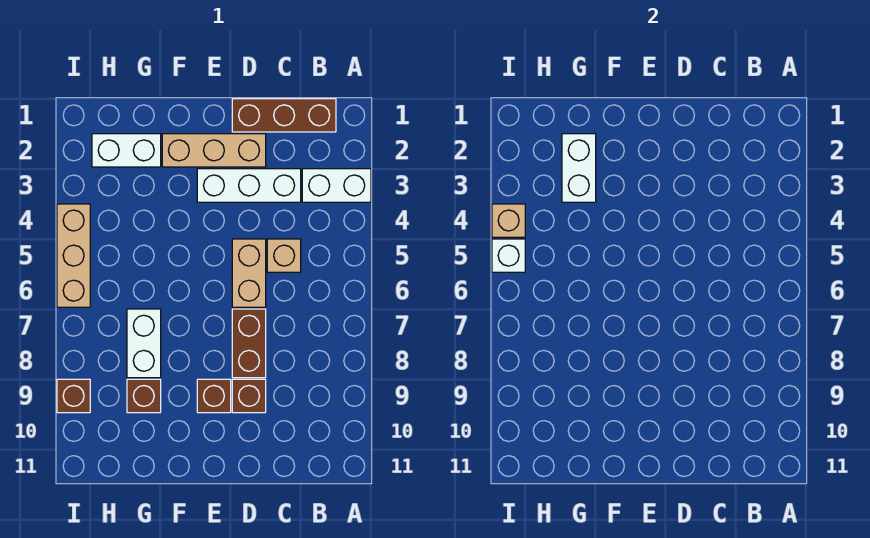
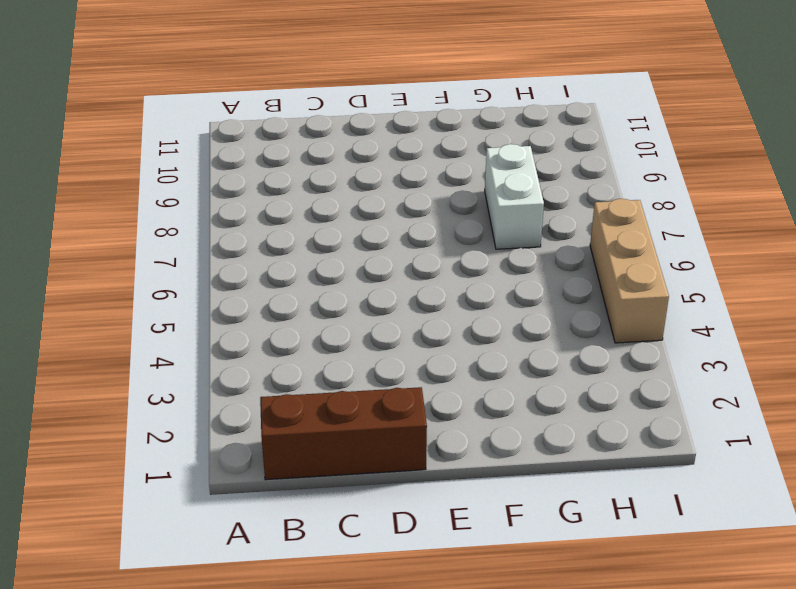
none -> white 1x2 brick [302,169,371,202]
none -> white 1x3 brick [197,169,301,202]
none -> tan 1x1 brick [267,239,301,272]

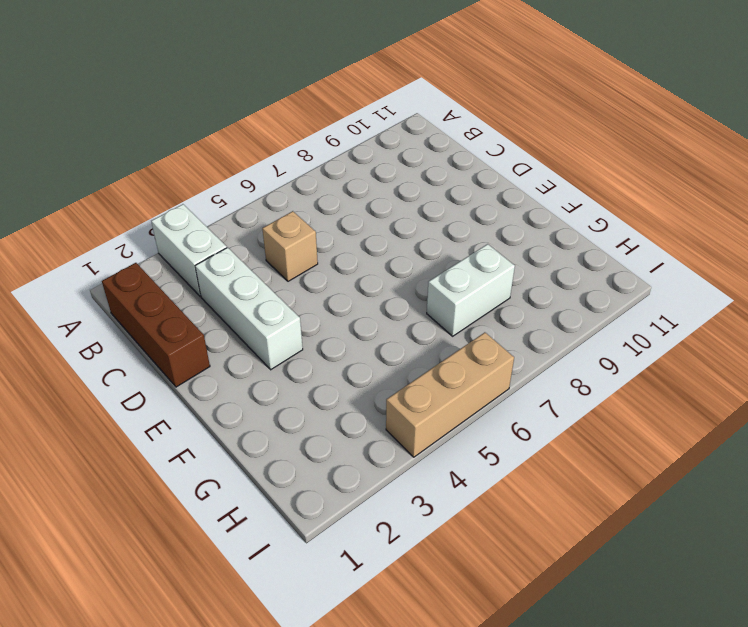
none -> tan 1x3 brick [162,134,266,167]
none -> tan 1x2 brick [232,239,266,307]
none -> brown 1x2 brick [232,309,266,378]

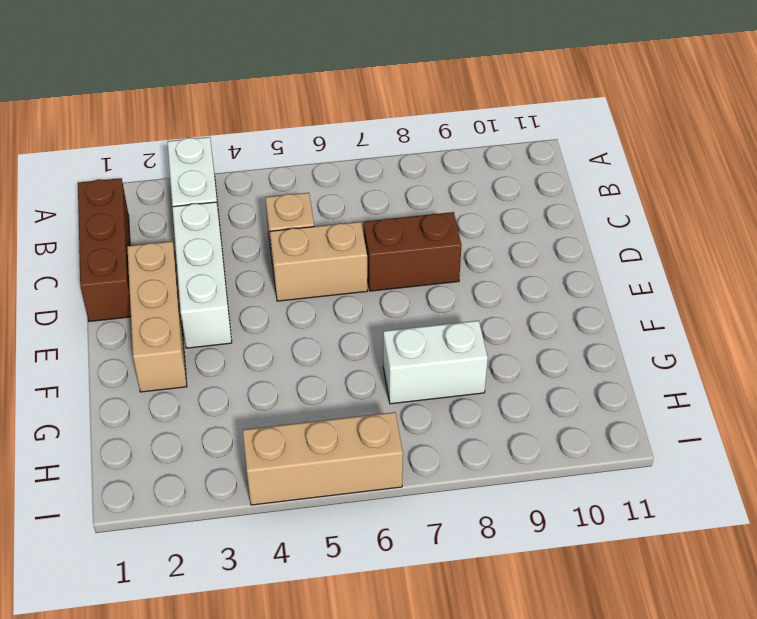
none -> brown 1x1 brick [232,379,266,413]
none -> brown 1x1 brick [197,379,231,413]
none -> white 1x2 brick [92,134,161,167]

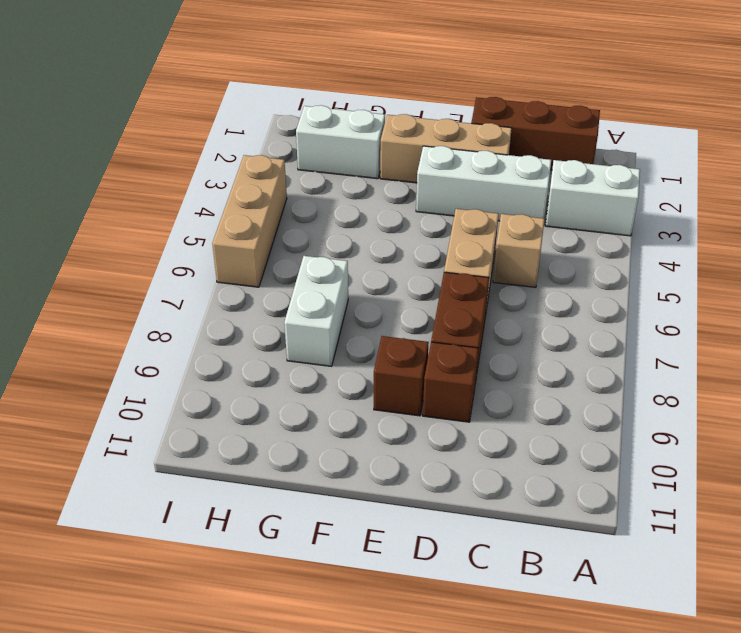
none -> brown 1x1 brick [127,379,161,413]
none -> brown 1x1 brick [57,379,90,413]
none -> white 1x2 brick [562,134,596,202]

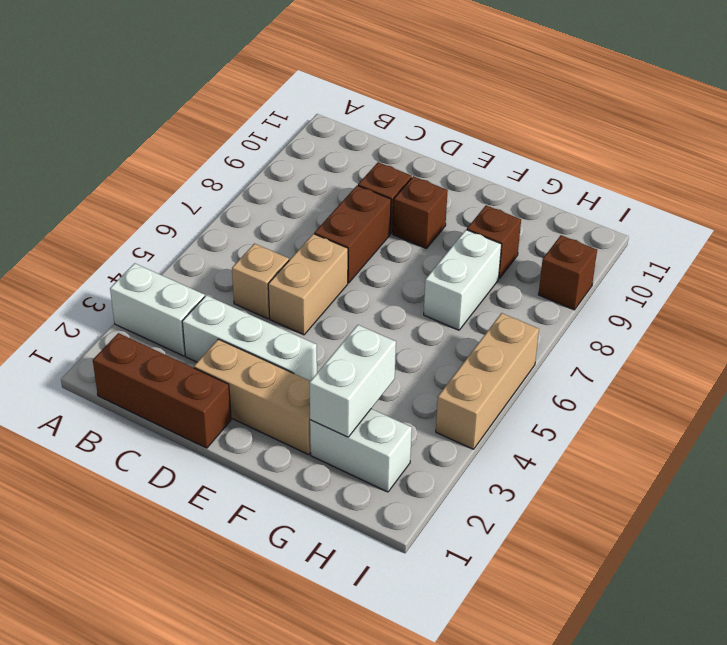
none -> tan 1x1 brick [492,204,525,237]
none -> white 1x1 brick [492,239,525,272]

